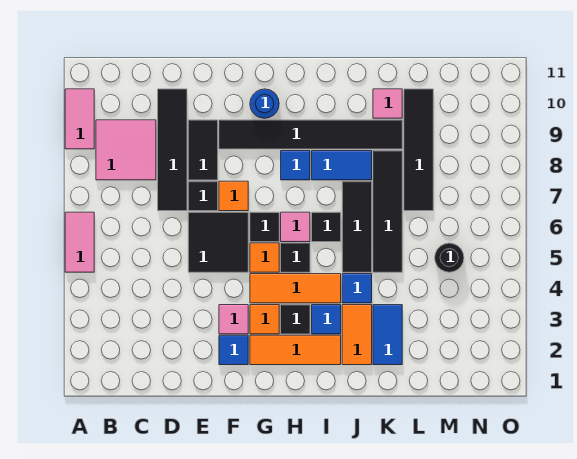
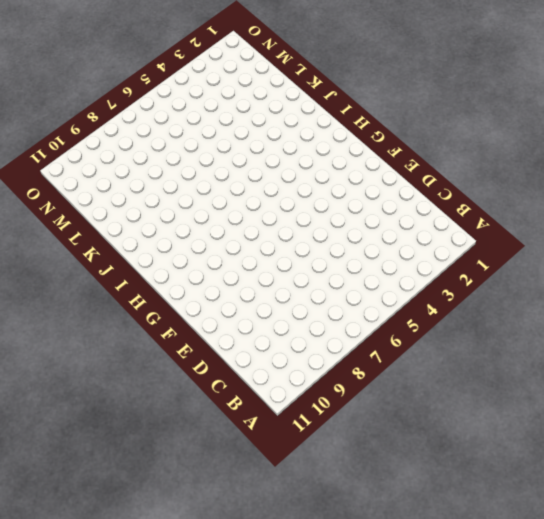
none -> pink 1x2 tile [65,212,94,272]
none -> pink 1x2 tile [65,89,94,149]
none -> pink 2x2 tile [96,120,156,180]
none -> black 1x4 tile [158,89,187,211]

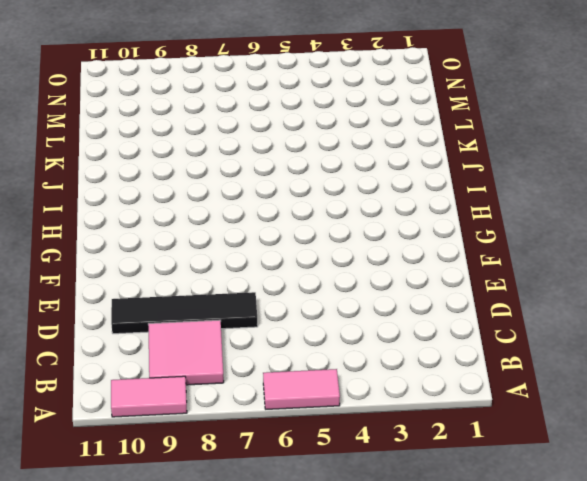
none -> black 2x2 tile [188,212,248,272]
none -> black 1x1 tile [188,181,218,211]
none -> black 1x2 tile [188,120,218,180]
none -> blue 1x1 tile [219,335,248,365]

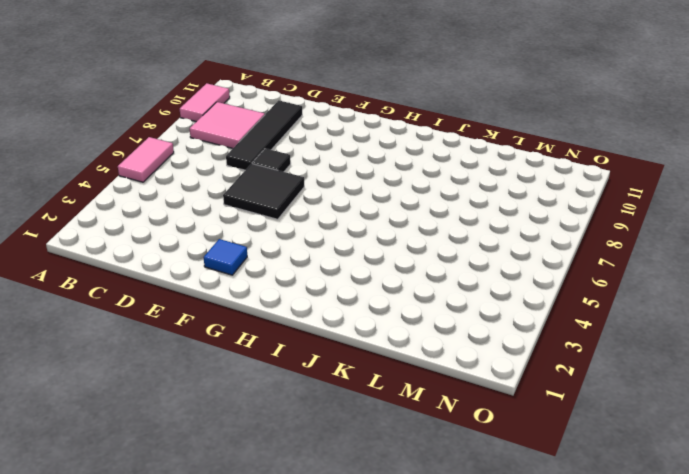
none -> black 1x2 tile [188,120,218,180]
none -> pink 1x1 tile [219,305,248,334]
none -> orange 1x1 tile [219,181,248,211]
none -> black 1x6 tile [219,120,402,149]

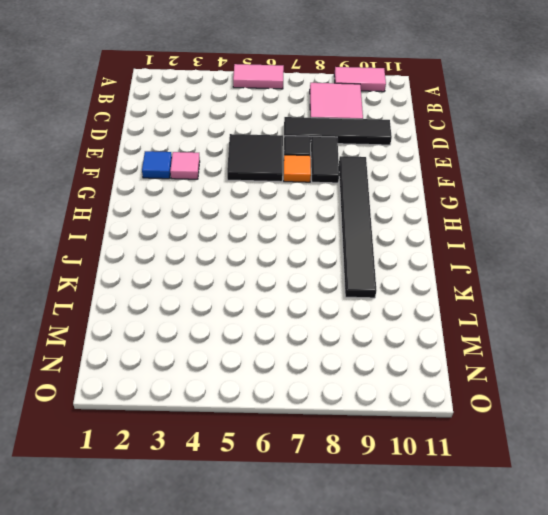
black 1x2 tile [311,136,339,183] -> black 1x2 tile turned to [188,120,218,180]
none -> orange 1x3 tile [250,335,341,365]
none -> orange 1x1 tile [250,305,279,334]
none -> orange 1x3 tile [250,274,341,303]
none -> orange 1x1 tile [250,243,279,272]

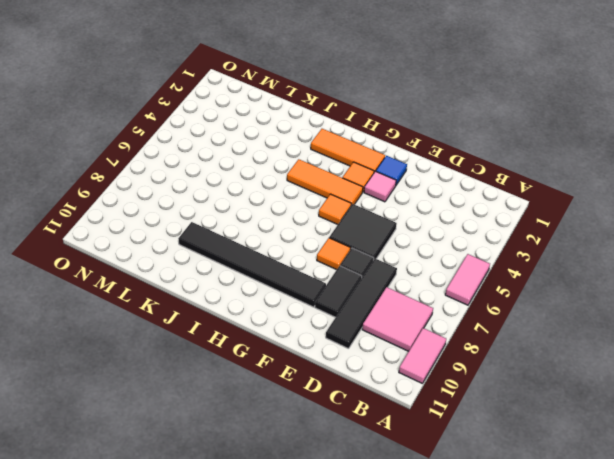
none -> black 1x1 tile [250,212,279,242]
none -> blue 1x1 round brick [250,89,279,118]
none -> black 1x1 tile [281,305,310,334]
none -> black 1x1 tile [281,243,310,272]

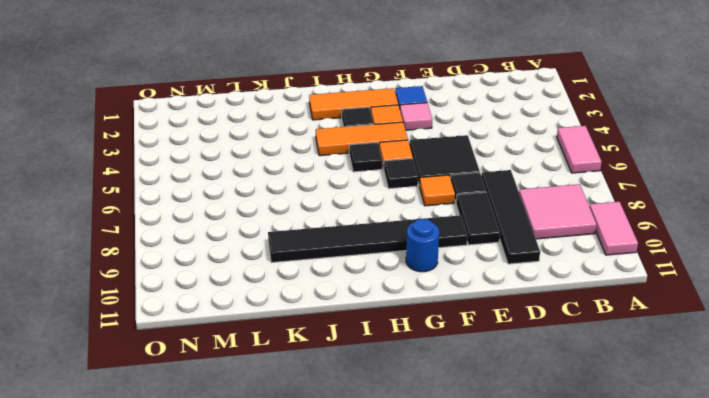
none -> pink 1x1 tile [281,212,310,242]
none -> blue 1x1 tile [281,151,310,180]
none -> blue 1x1 tile [312,305,341,334]
none -> black 1x1 tile [312,212,341,242]

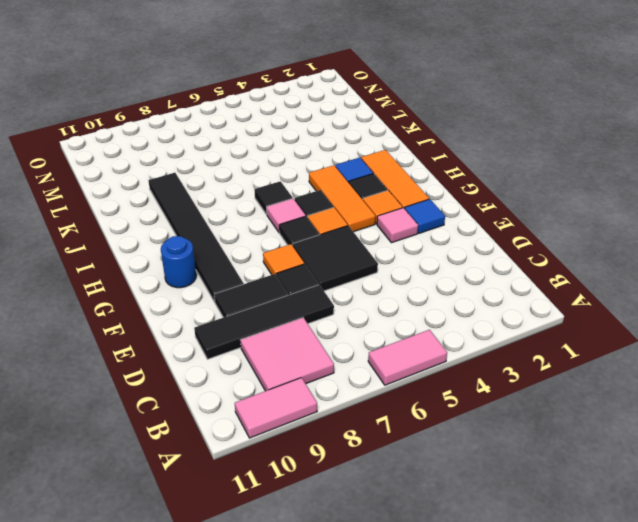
none -> blue 1x1 tile [281,151,310,180]
none -> blue 1x2 tile [312,151,372,180]
none -> orange 1x2 tile [342,305,372,365]
none -> blue 1x1 tile [342,274,372,303]

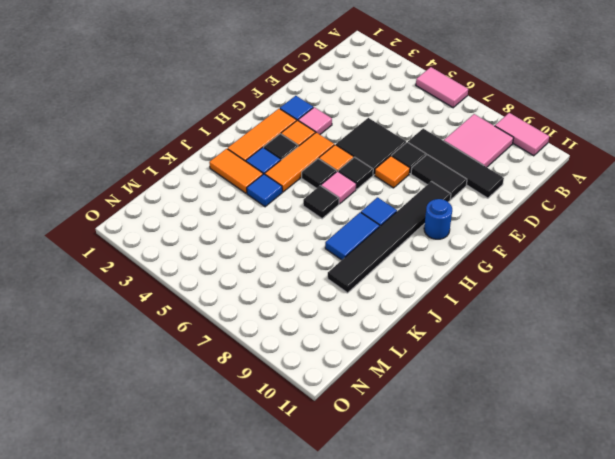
none -> black 1x3 tile [342,181,372,272]
none -> blue 1x2 tile [373,305,402,365]
none -> black 1x4 tile [373,151,402,272]
none -> pink 1x1 tile [373,89,402,118]

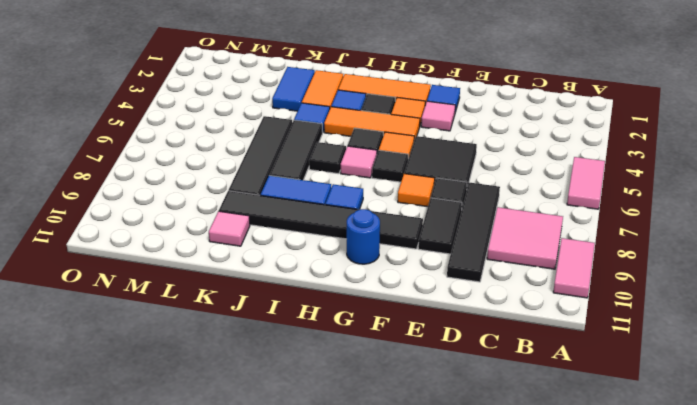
none -> black 1x4 tile [404,89,433,211]
none -> black 1x1 round brick [435,243,464,272]

